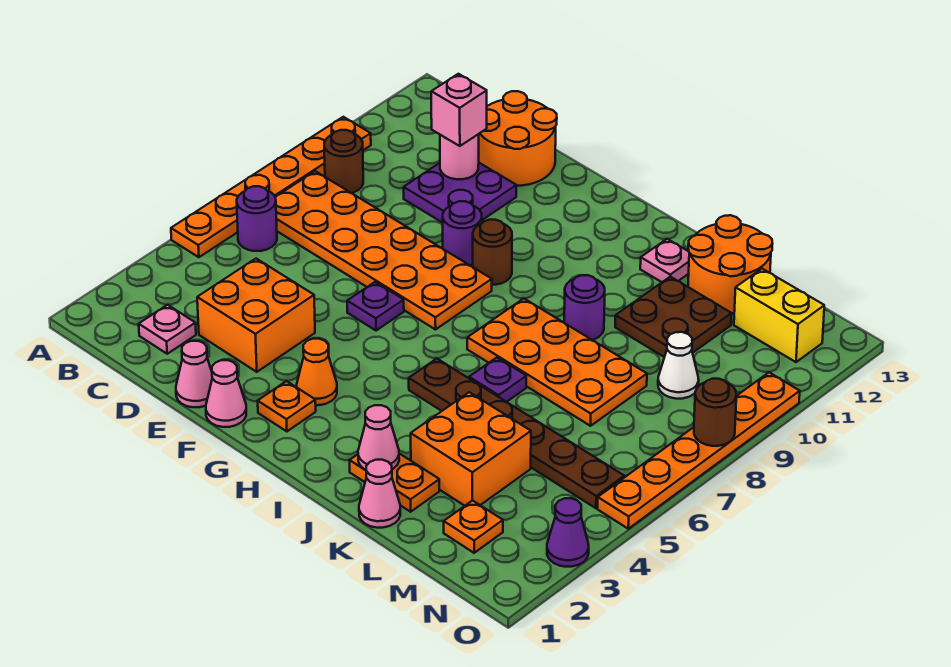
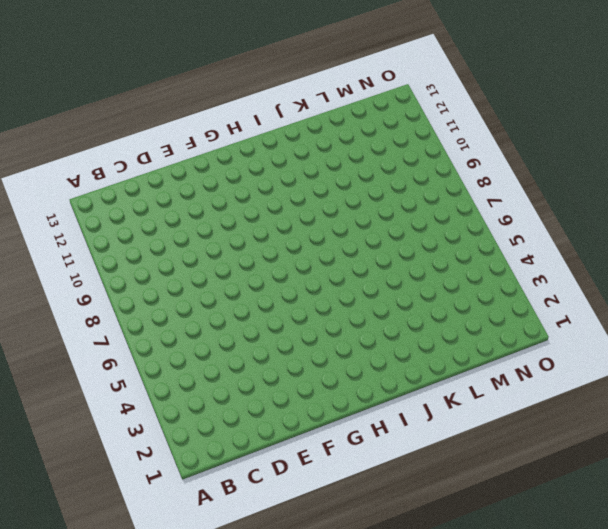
none -> orange 1x6 plate [171,117,371,257]
none -> purple 1x1 round brick [237,186,277,251]
none -> orange 2x6 plate [275,171,492,330]
none -> brown 1x1 round brick [324,130,363,193]

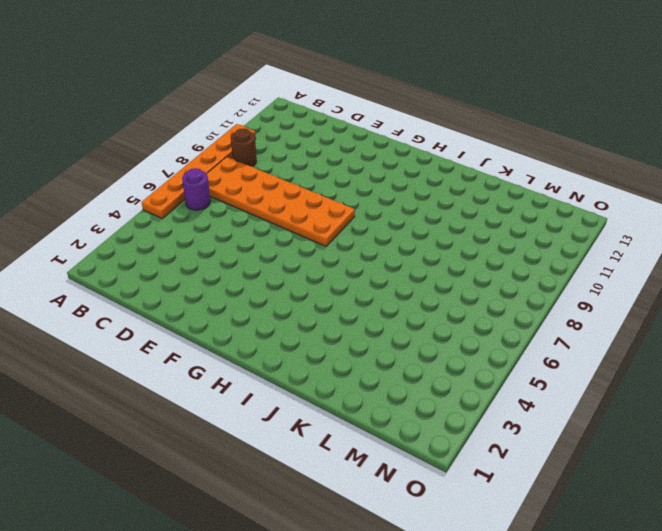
none -> pink 1x1 plate [139,305,196,354]
none -> orange 2x2 brick [197,259,315,372]
none -> purple 2x2 plate [404,163,516,223]
none -> orange 2x2 round brick [479,91,557,186]

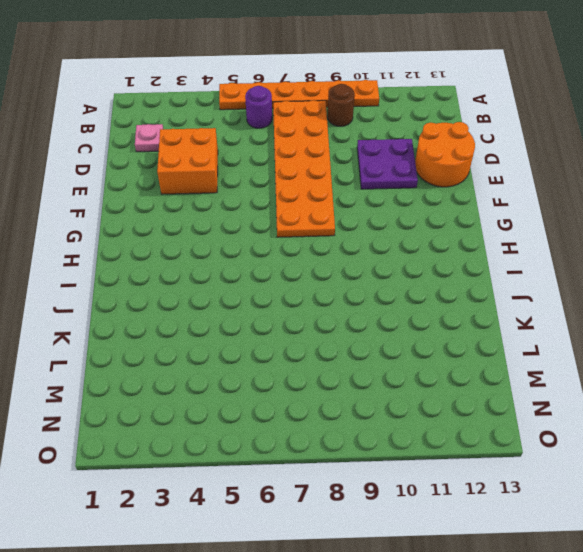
none -> pink 1x1 cone [176,341,212,407]
none -> pink 1x1 cone [206,360,246,427]
none -> purple 1x1 plate [347,282,404,331]
none -> purple 1x1 round brick [443,201,482,265]

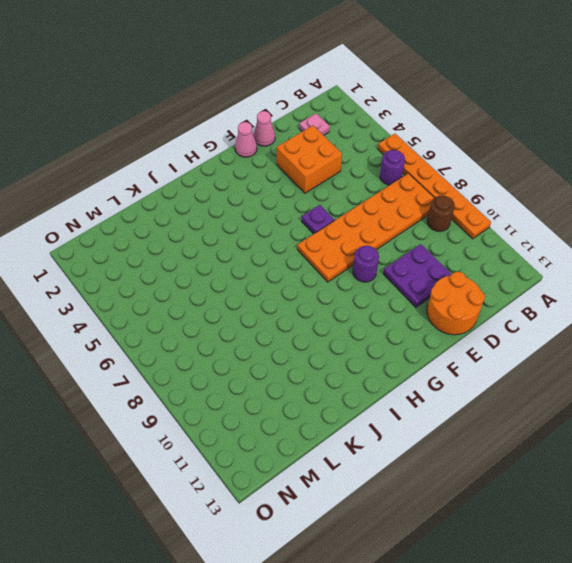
none -> orange 1x1 plate [258,381,316,431]
none -> orange 1x1 cone [297,339,337,405]
none -> brown 1x1 round brick [473,220,512,285]
none -> brown 1x6 plate [409,359,624,508]

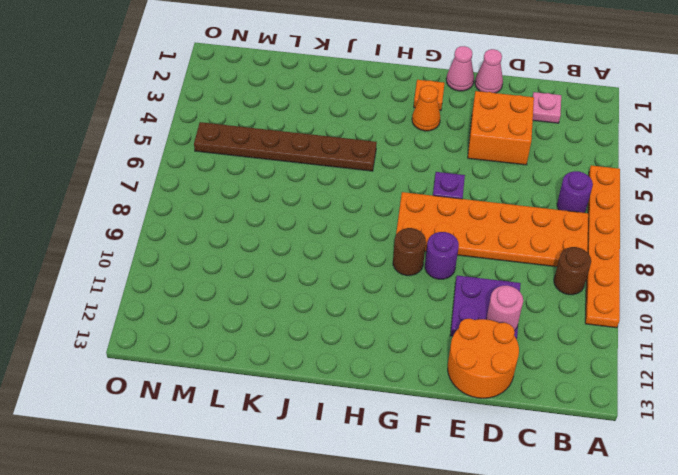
none -> orange 2x4 plate [467,298,647,426]
none -> orange 1x2 plate [349,453,439,512]
none -> purple 1x1 plate [469,358,526,402]
none -> purple 1x1 round brick [564,275,605,340]

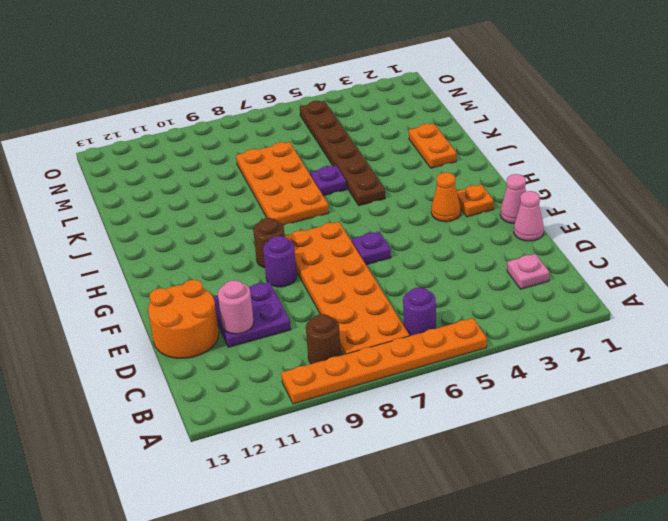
none -> orange 2x2 brick [197,259,315,372]
none -> purple 1x1 round brick [564,275,605,340]
none -> pink 1x1 plate [640,239,689,282]
none -> pink 1x1 cone [359,460,400,528]

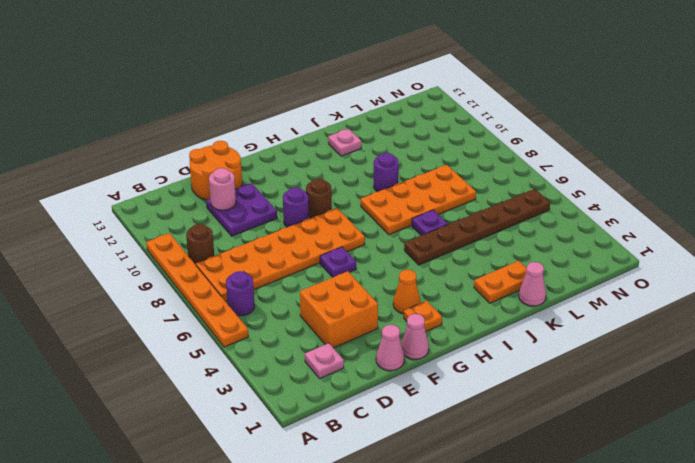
none -> orange 2x2 brick [411,392,531,506]
none -> brown 2x2 plate [615,277,732,357]
none -> orange 2x2 round brick [688,215,773,313]
none -> orange 1x1 plate [444,500,503,553]

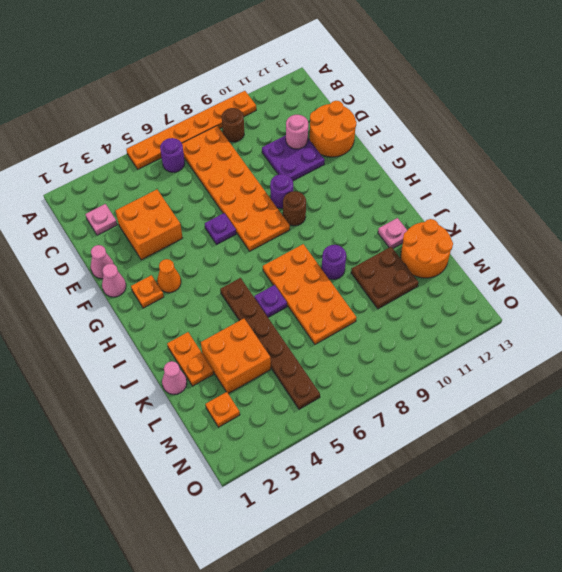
none -> white 1x1 cone [658,332,699,399]
none -> yellow 1x2 brick [734,269,824,362]
none -> purple 1x1 cone [547,498,589,567]
none -> orange 1x6 plate [598,372,800,529]

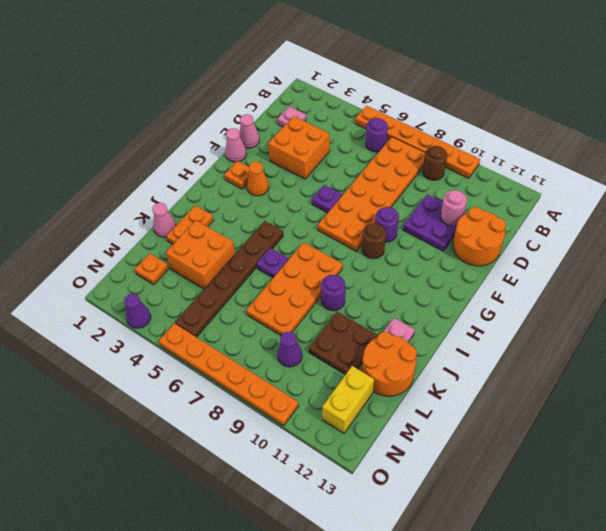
purple 1x1 cone [277,332,302,367] -> white 1x1 cone [658,332,699,399]
none -> pink 1x1 cone [358,405,399,470]
none -> brown 1x1 round brick [694,379,736,446]
none -> pink 1x1 brick [431,74,487,146]

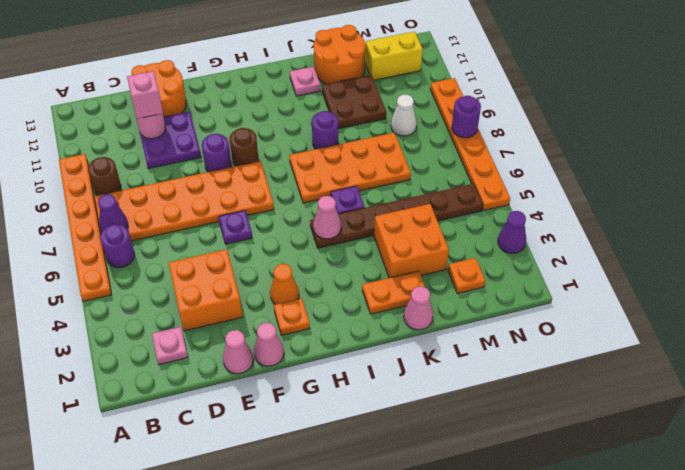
purple 1x1 cone [98,194,128,232] -> none
pink 1x1 cone [313,196,341,239] -> pink 1x1 cone moved to [358,405,399,470]
purple 1x1 round brick [452,96,481,138] -> brown 1x1 round brick [694,379,736,446]

